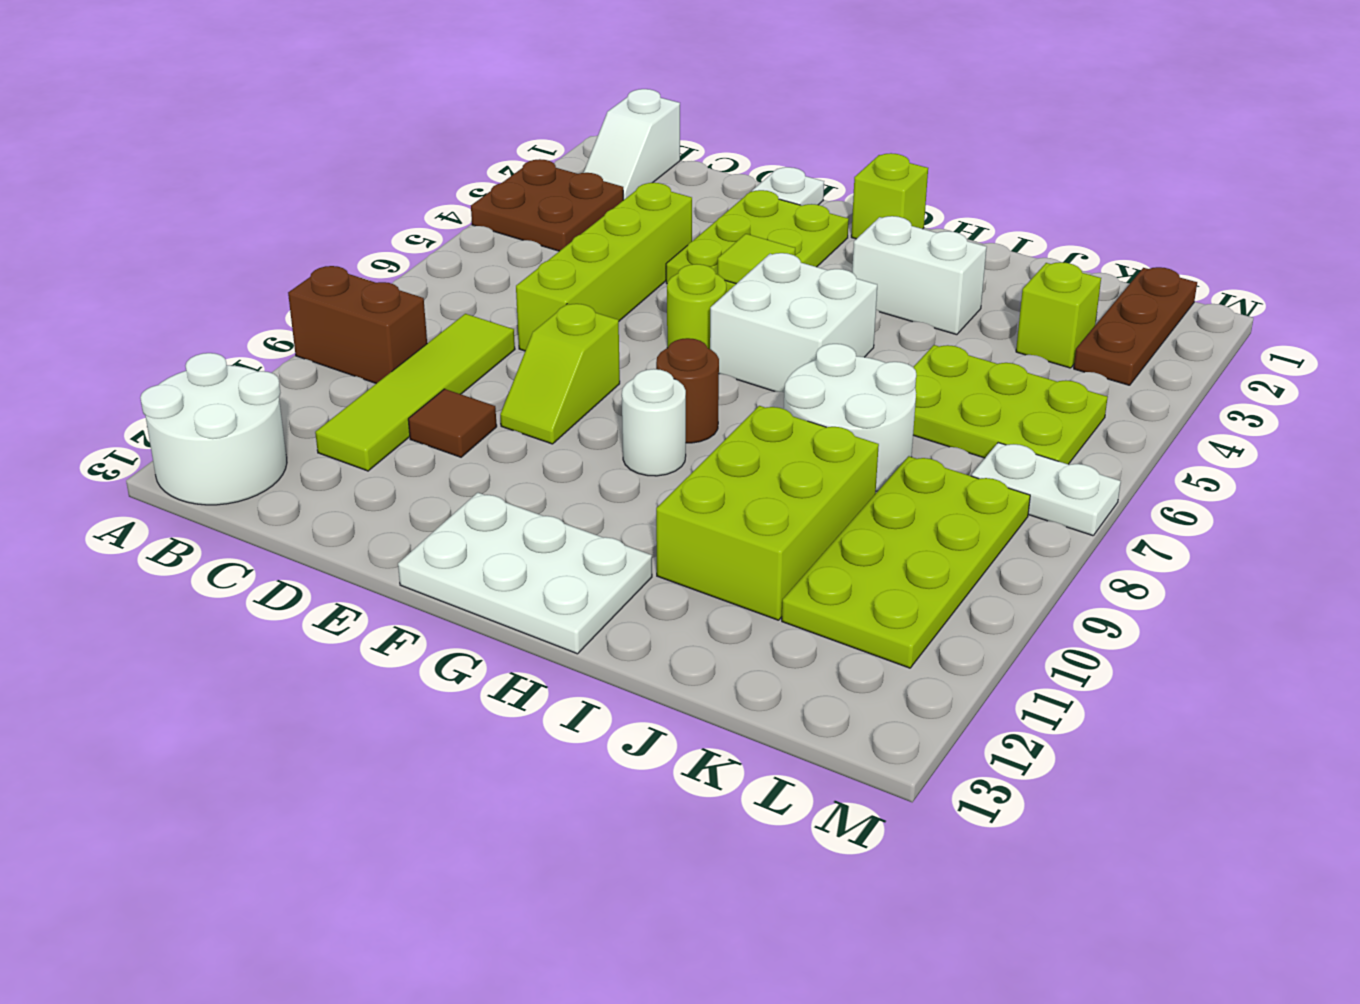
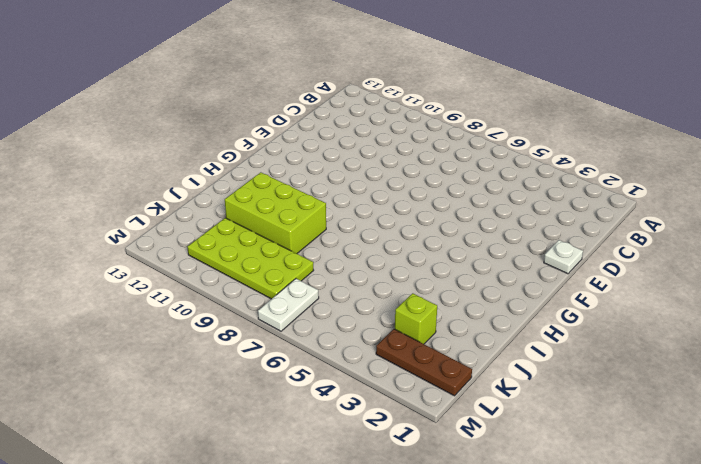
none -> brown 2x2 plate [471,159,623,251]
none -> brown 1x2 brick [288,266,427,384]
none -> white 2x2 round brick [140,353,287,505]

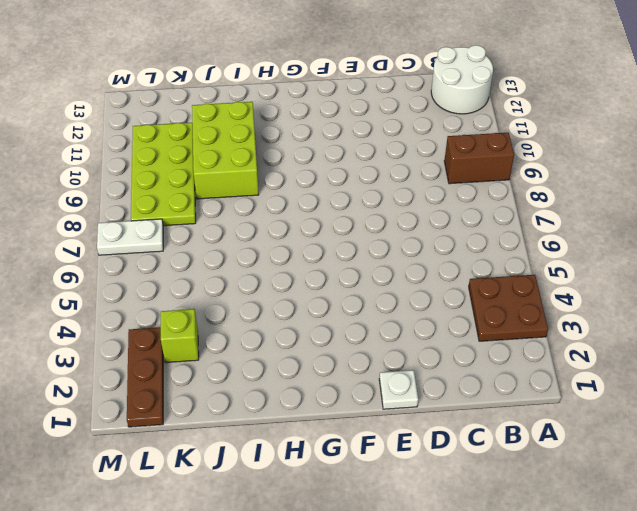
none -> white 1x2 slope [583,89,680,200]
none -> lime 1x4 tile [315,314,515,471]
none -> lime 1x4 brick [516,183,692,351]

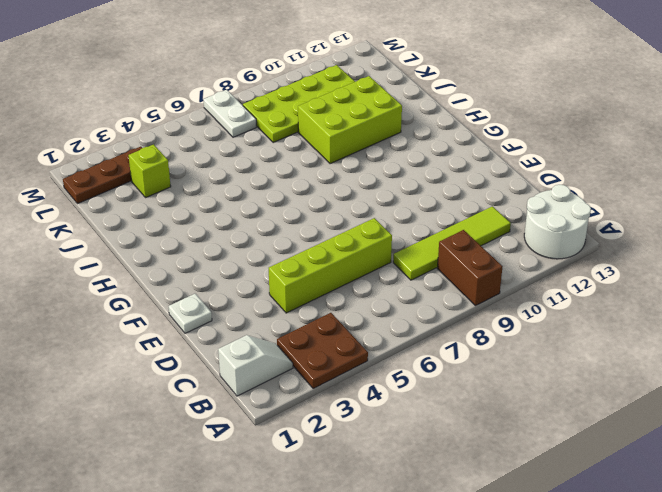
none -> brown 1x1 tile [408,389,497,457]
none -> lime 2x3 plate [666,190,849,293]
none -> lime 1x2 slope [500,304,620,444]

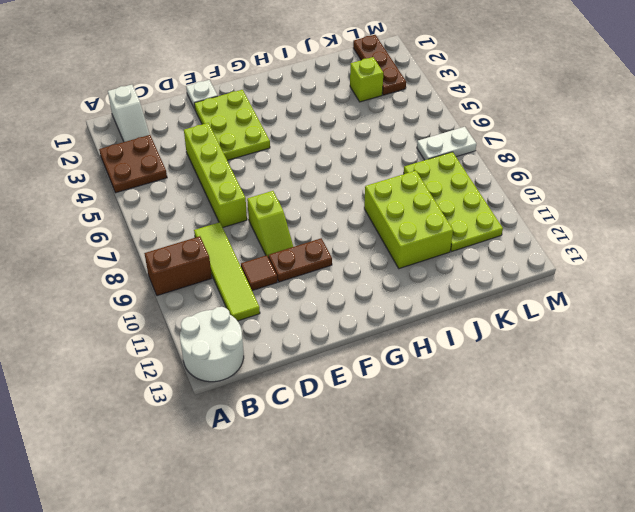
brown 1x2 plate [268,238,332,282] -> none
none -> lime 1x1 round brick [667,264,726,349]
none -> white 2x3 plate [398,493,652,654]
none -> lime 1x1 brick [851,153,928,239]

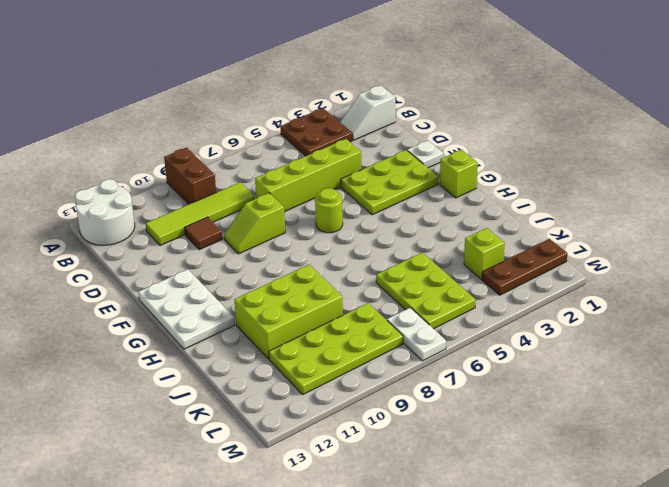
none -> white 2x2 brick [710,253,877,393]
none -> brown 1x1 round brick [656,338,719,443]
none -> white 1x1 round brick [622,369,686,476]

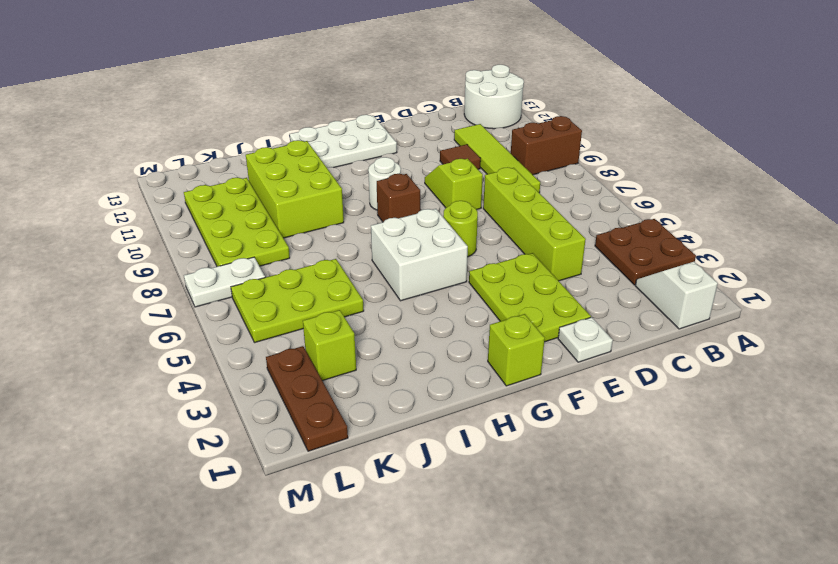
brown 1x1 brick [377,174,420,222] -> brown 1x1 round brick [656,338,719,443]
none -> white 1x2 brick [852,216,987,335]
none -> white 2x2 round brick [784,344,916,491]
none -> lime 1x1 tile [718,234,795,284]

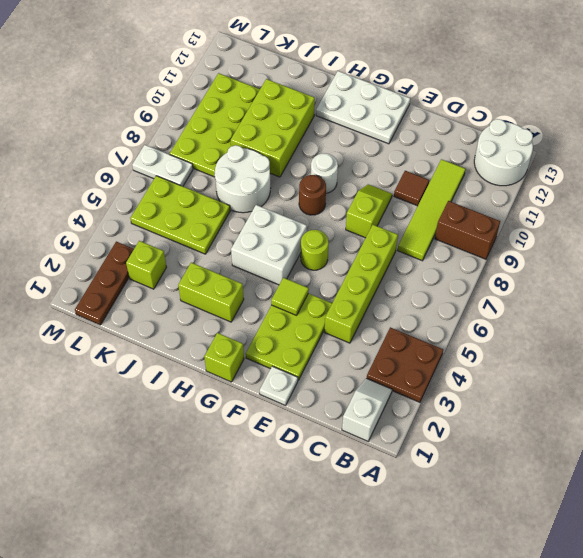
lime 1x2 brick [178,263,244,322] -> white 1x2 brick [852,216,987,335]

